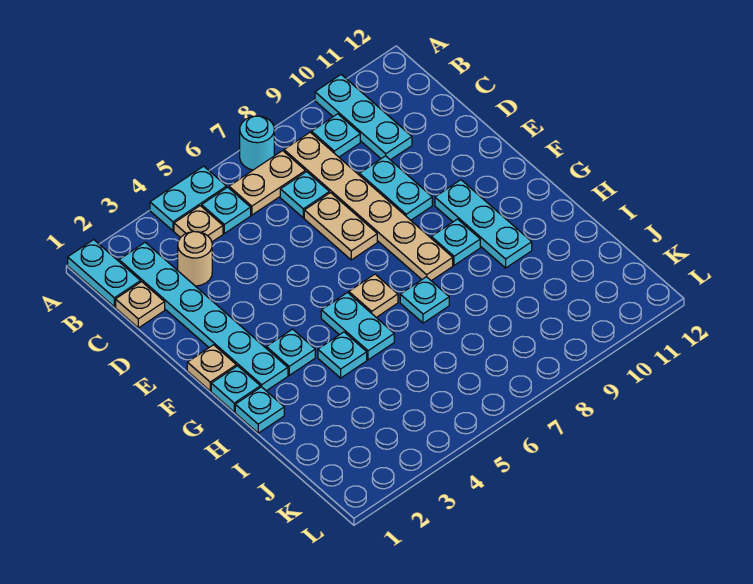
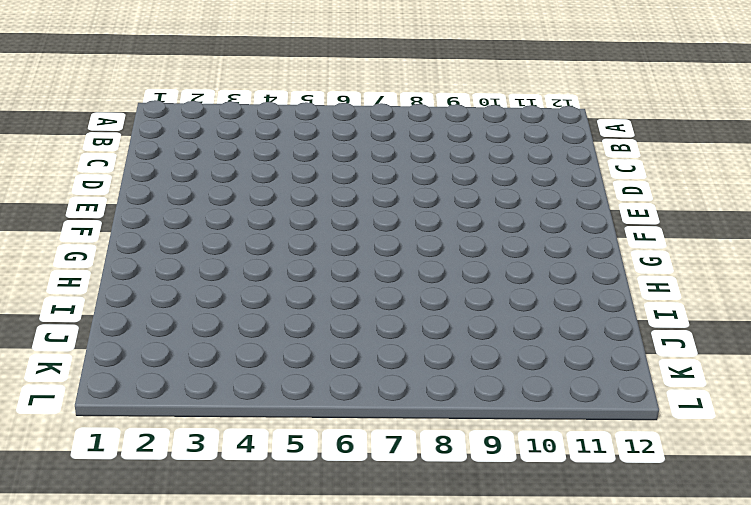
none -> cyan 1x2 plate [68,240,141,307]
none -> cyan 1x2 plate [150,166,227,231]
none -> cyan 1x1 round brick [240,116,274,170]

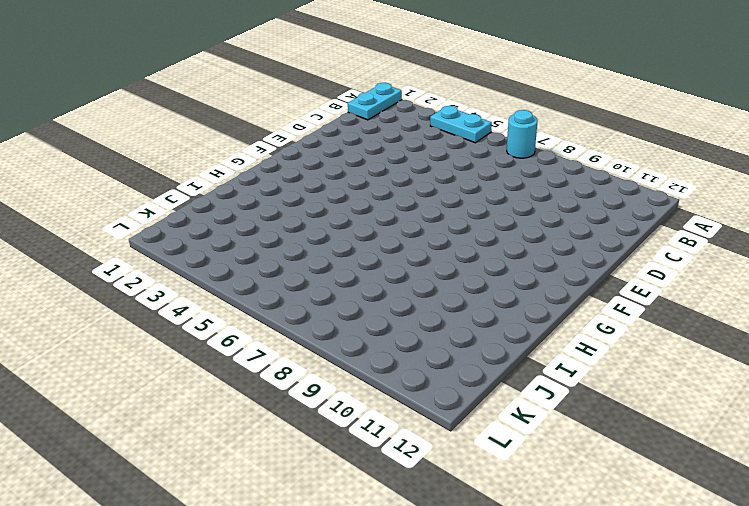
none -> cyan 1x3 plate [315,75,412,160]
none -> cyan 1x6 plate [119,242,288,391]
none -> tan 1x1 plate [174,206,223,242]

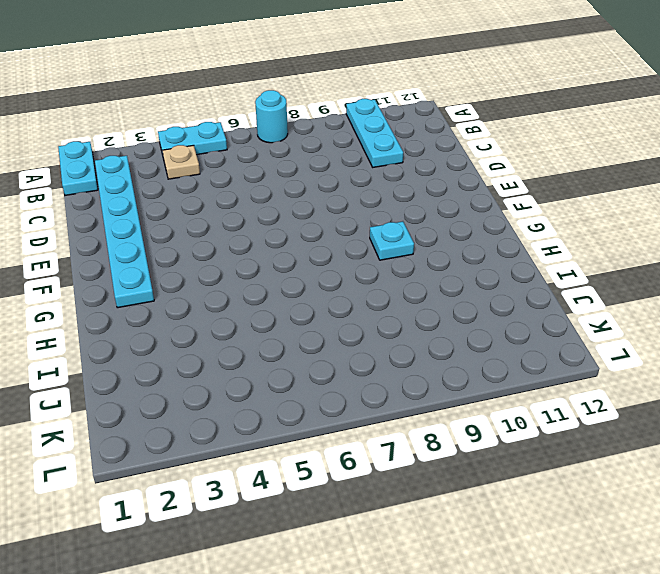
none -> cyan 1x1 plate [202,187,251,233]
none -> tan 1x2 plate [229,151,306,215]
none -> tan 1x6 plate [284,132,453,281]

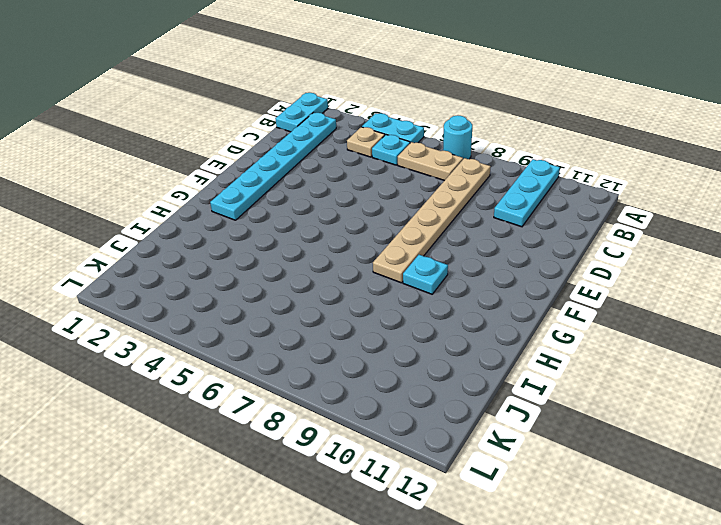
none -> cyan 1x1 plate [312,114,360,157]
none -> tan 1x1 plate [116,282,165,328]
none -> tan 1x1 round brick [178,232,212,286]

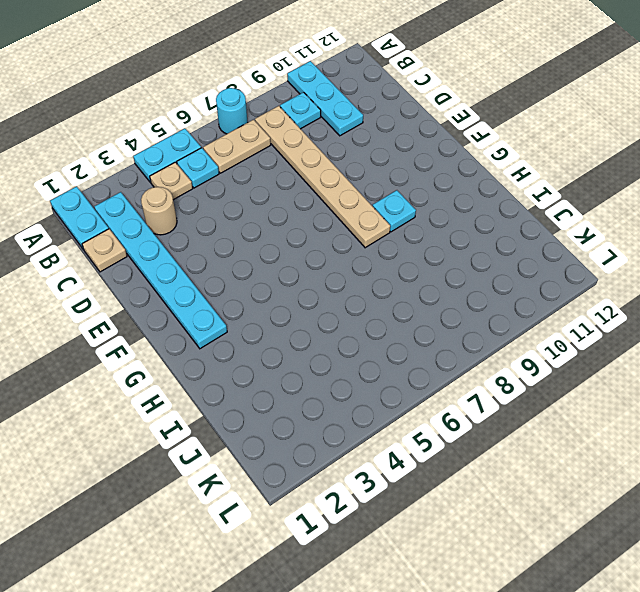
none -> cyan 1x1 plate [280,172,329,218]
none -> tan 1x2 plate [304,193,377,260]
none -> cyan 1x2 plate [359,156,432,220]

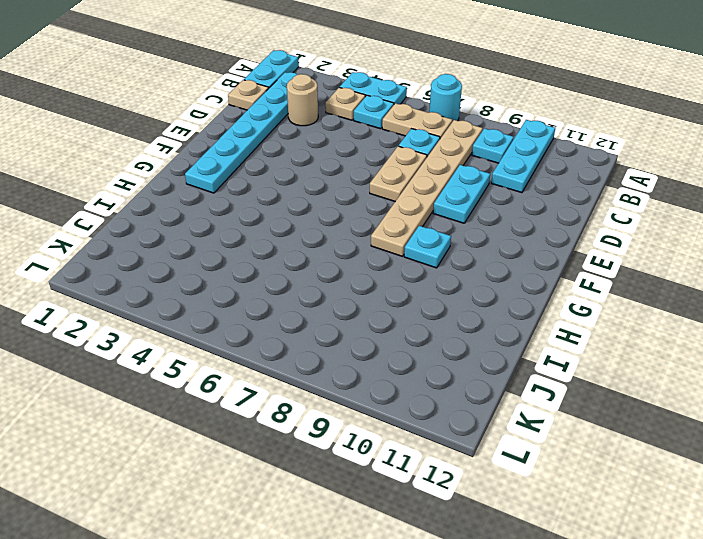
none -> tan 1x1 plate [187,345,236,391]
none -> cyan 1x3 plate [435,180,532,268]
none -> cyan 1x1 plate [211,366,260,412]

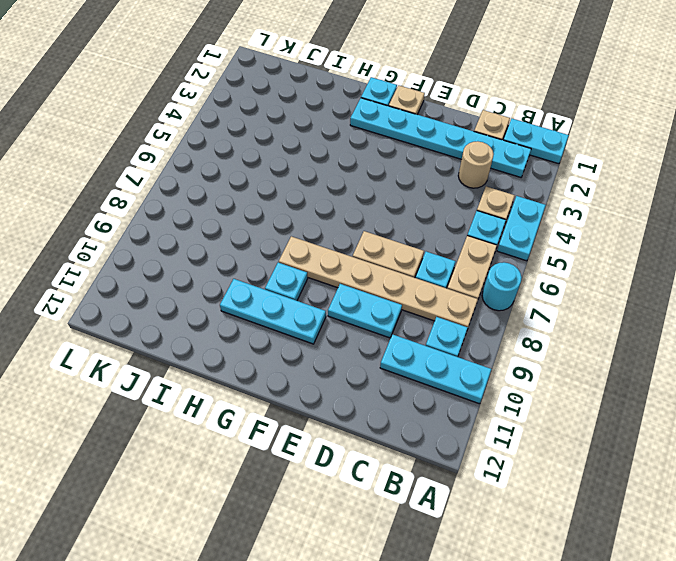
none -> cyan 1x1 plate [266,329,315,375]
none -> cyan 1x2 plate [321,293,394,360]
none -> tan 1x1 plate [349,274,398,318]

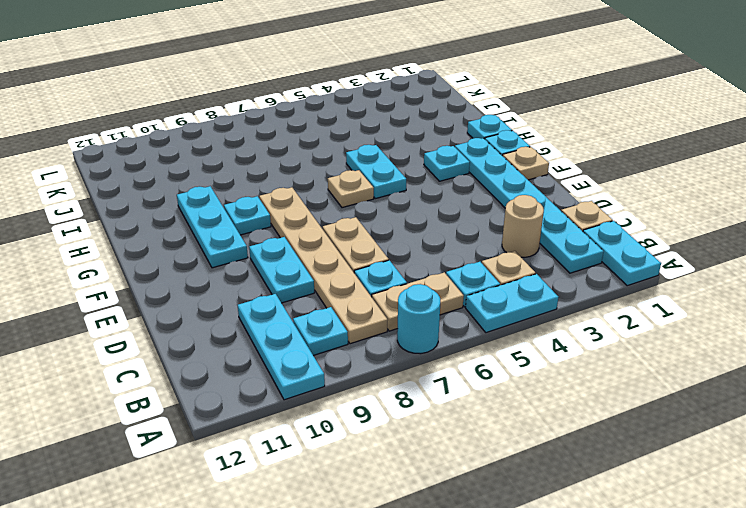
none -> cyan 1x1 plate [318,332,367,378]
none -> cyan 1x1 plate [400,277,449,323]

